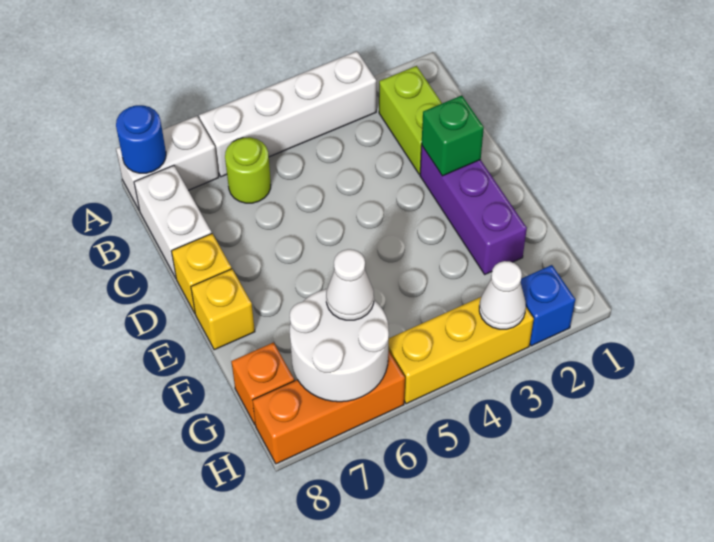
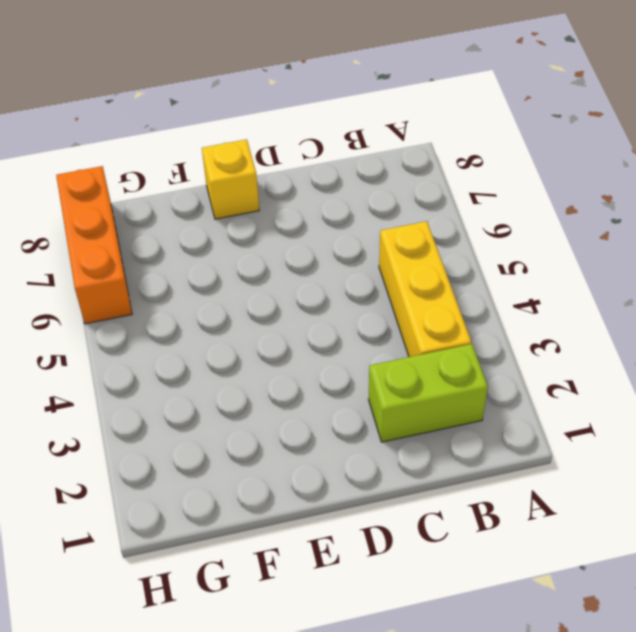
yellow 1x3 brick [379,221,471,357] -> yellow 1x3 brick moved to [388,297,534,404]
none -> white 1x4 brick [199,51,376,177]
none -> white 1x2 brick [116,116,219,211]
none -> lime 1x1 round brick [225,137,271,203]

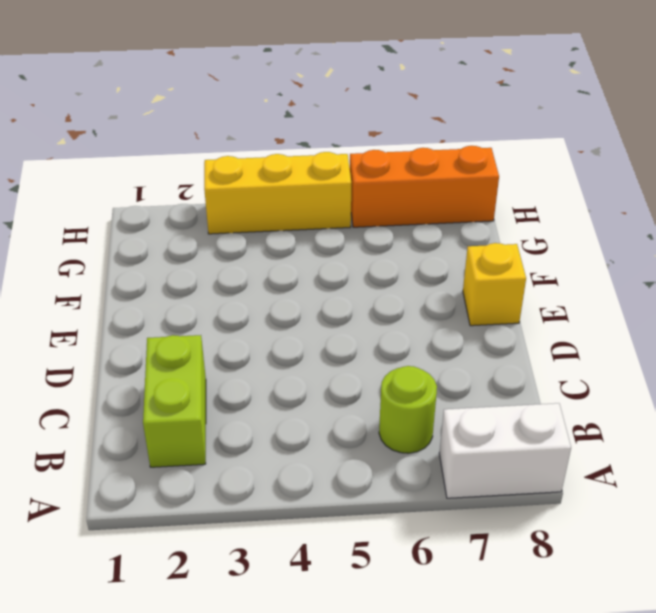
none -> white 1x4 brick [199,51,376,177]
none -> white 1x2 brick [134,165,212,278]
none -> purple 1x3 brick [420,145,527,274]

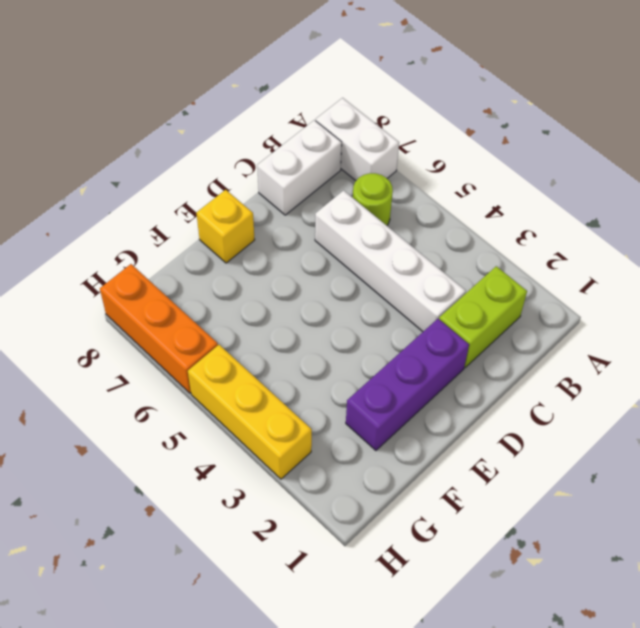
white 1x4 brick [315,190,466,332] -> white 1x4 brick moved to [199,51,376,177]
none -> yellow 1x1 brick [172,234,231,313]
none -> orange 1x1 brick [231,343,294,424]
none -> blue 1x1 brick [521,265,575,346]

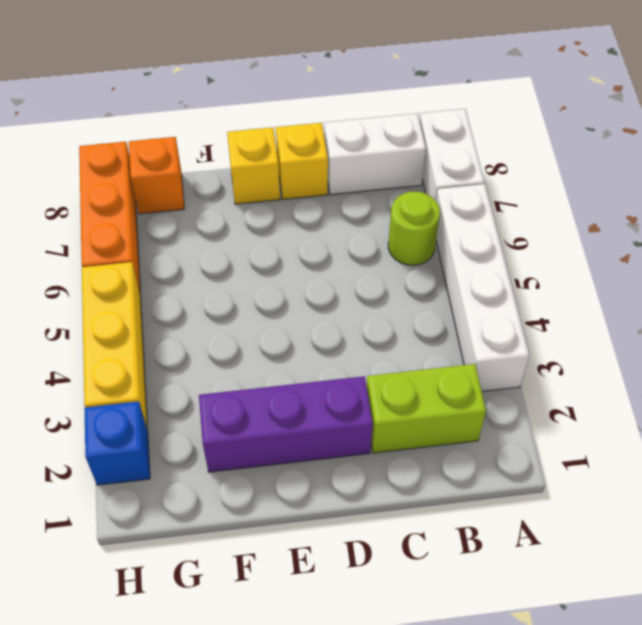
none -> blue 1x1 round brick [116,105,166,173]
none -> green 1x1 brick [422,95,484,176]
none -> white 2x2 round brick [290,289,389,402]

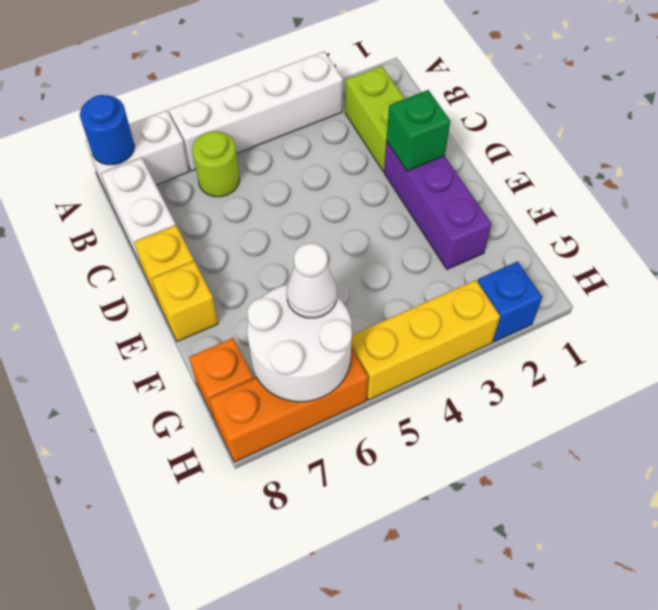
none -> white 1x1 cone [479,261,526,329]

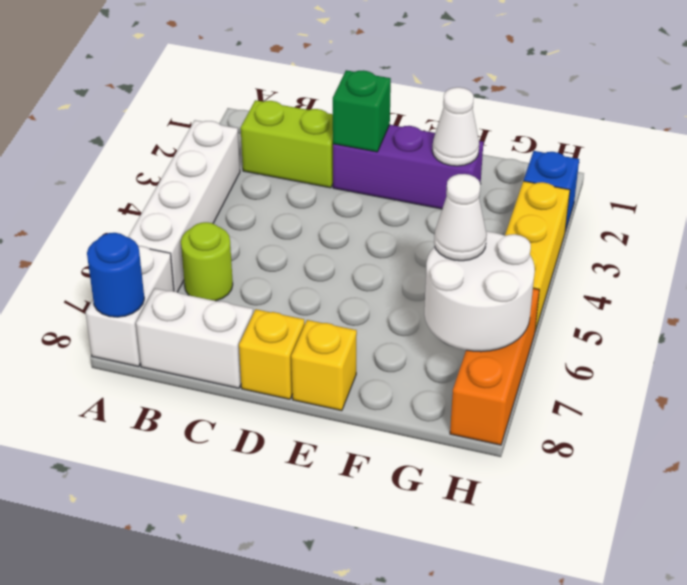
white 1x1 cone [432,87,479,166] -> white 1x1 cone moved to [479,261,526,329]
none -> orange 1x1 brick [231,343,294,424]

